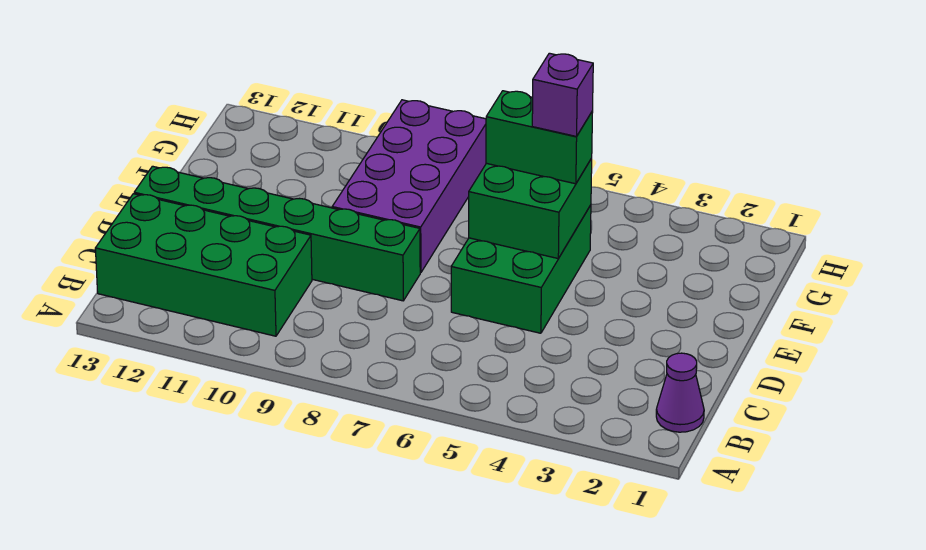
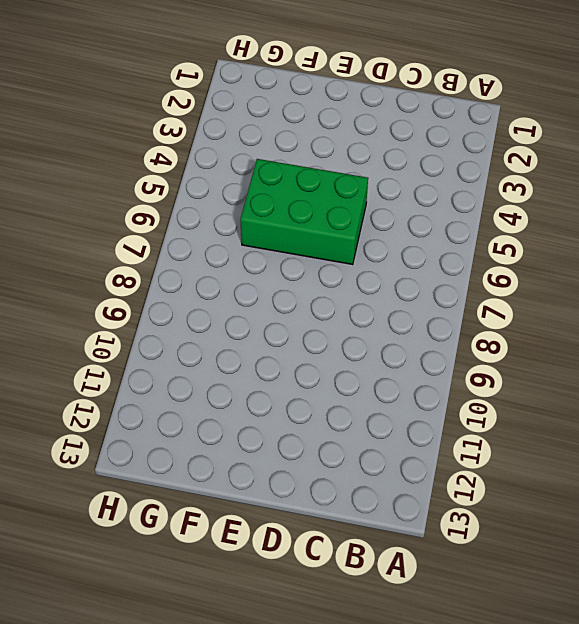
none -> purple 1x1 cone [656,353,704,432]
none -> green 2x4 brick [95,194,312,336]

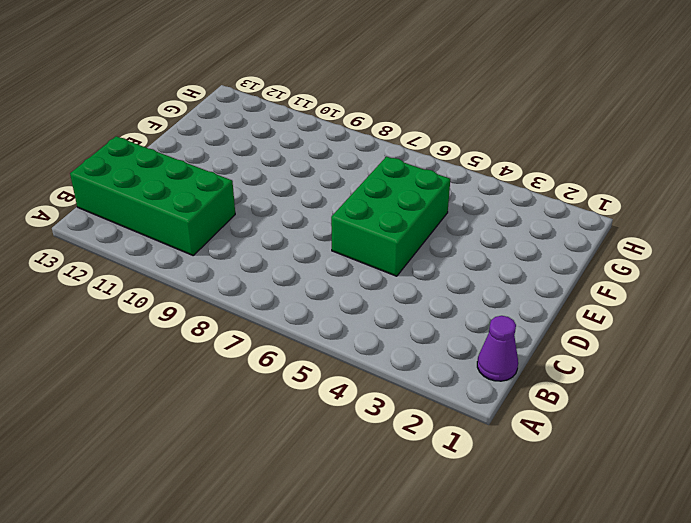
none -> green 1x6 brick [134,166,420,301]
none -> purple 2x4 brick [332,100,486,273]

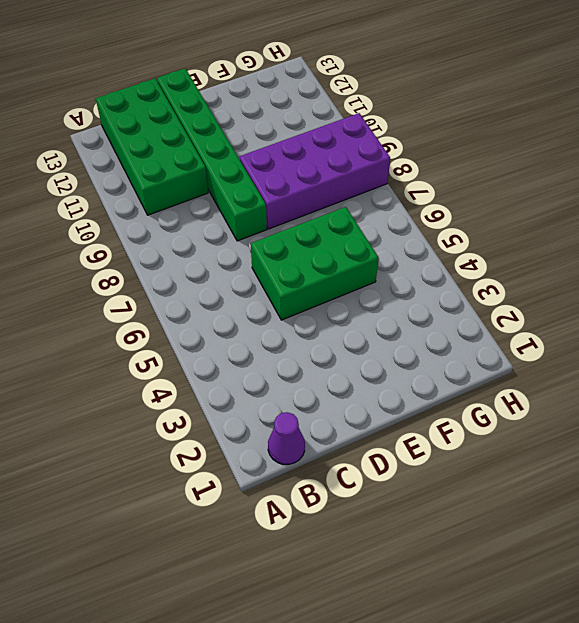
none -> green 2x2 brick [469,159,592,258]
none -> green 1x2 brick [486,91,593,184]

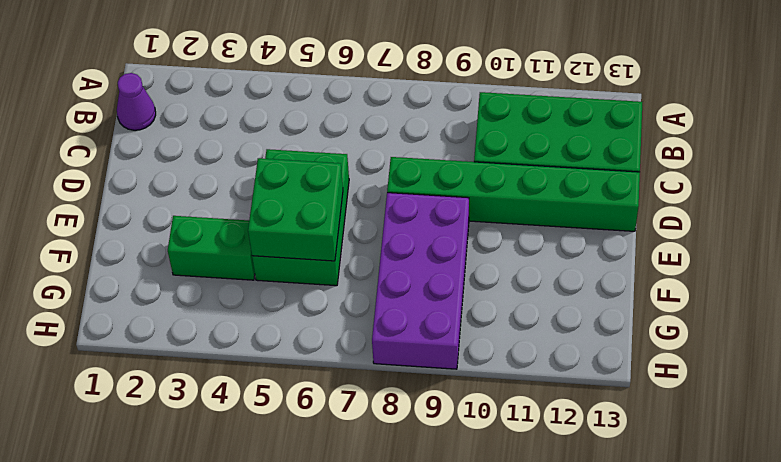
green 1x2 brick [168,216,255,280] -> green 1x2 brick moved to [486,91,593,184]
none -> purple 1x1 brick [532,53,593,136]

